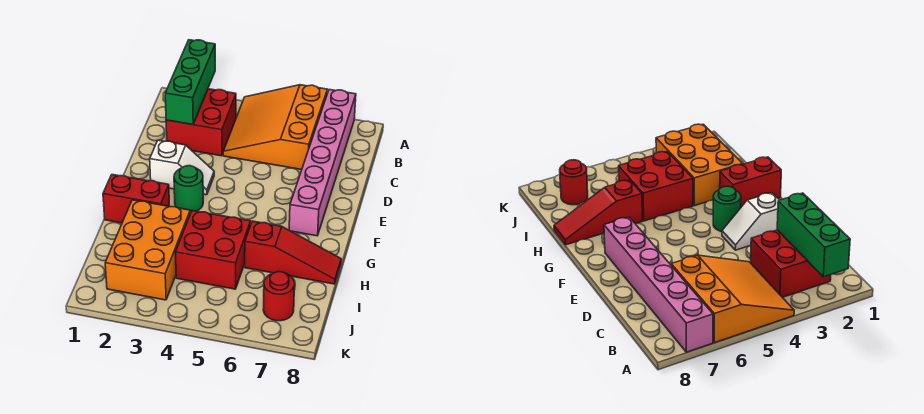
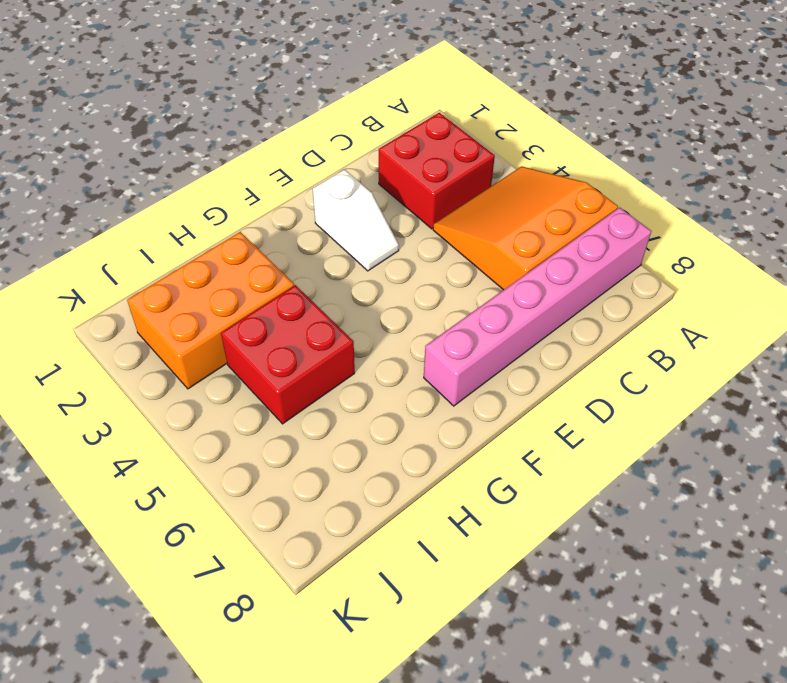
none -> green 1x1 round brick [174,166,203,213]
none -> red 1x2 brick [103,175,169,223]

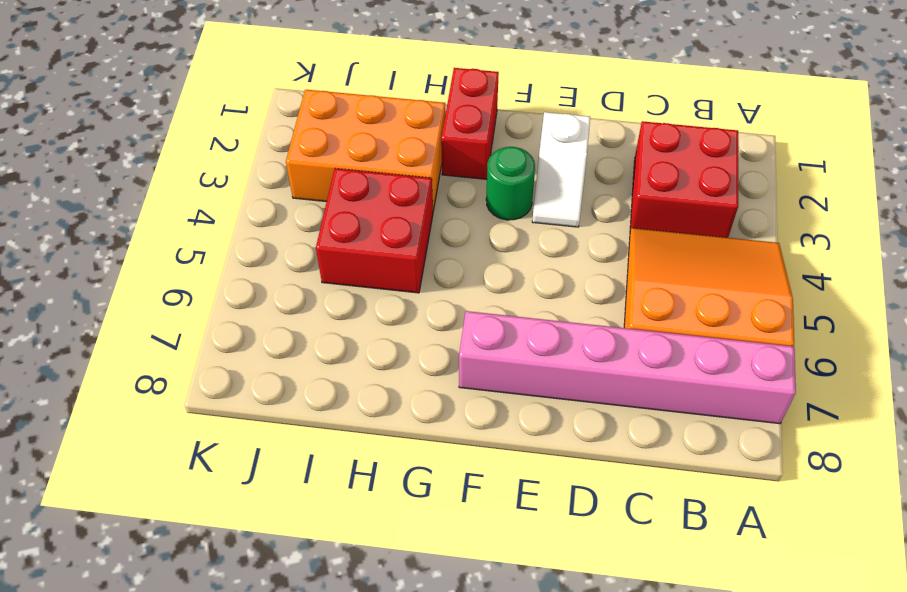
none -> red 1x3 slope [245,221,341,284]
none -> red 1x1 round brick [263,272,295,321]

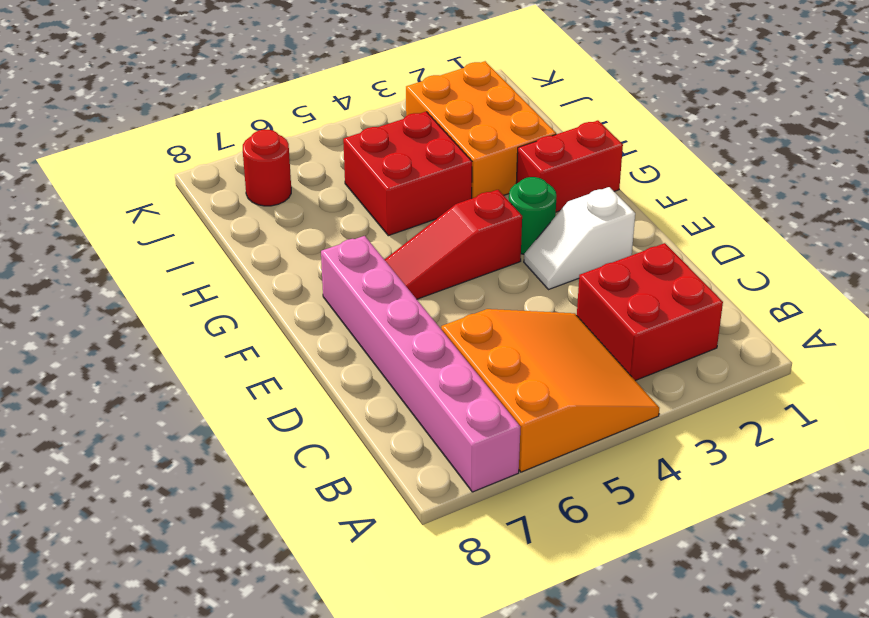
red 1x3 slope [385,190,522,299] -> red 1x3 slope moved to [245,221,341,284]
none -> green 1x3 brick [165,40,215,125]

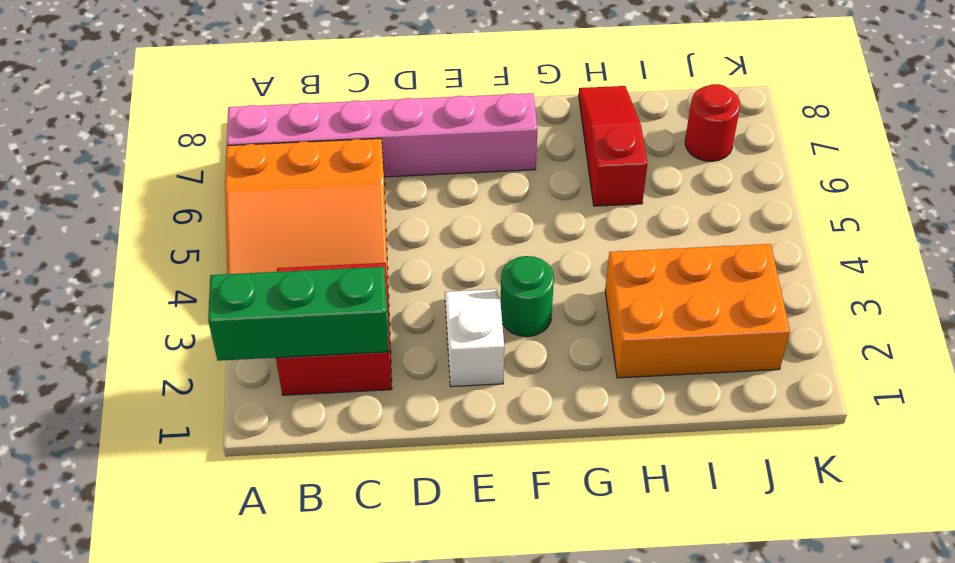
none -> red 1x2 brick [103,175,169,223]
none -> red 2x2 brick [175,211,251,289]

